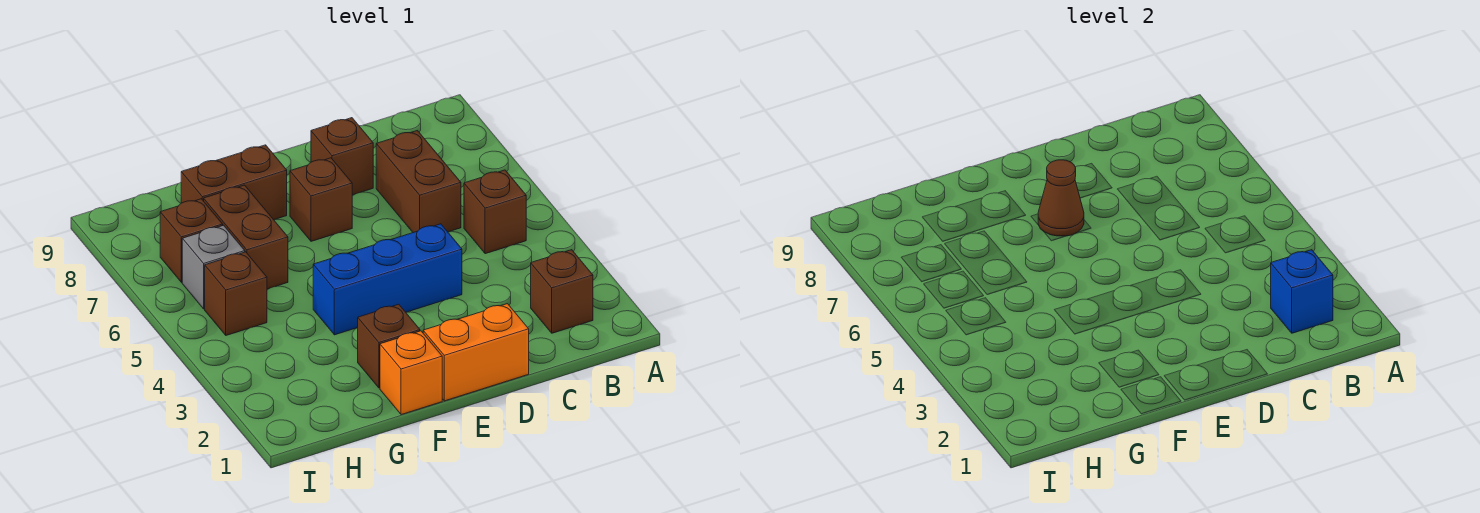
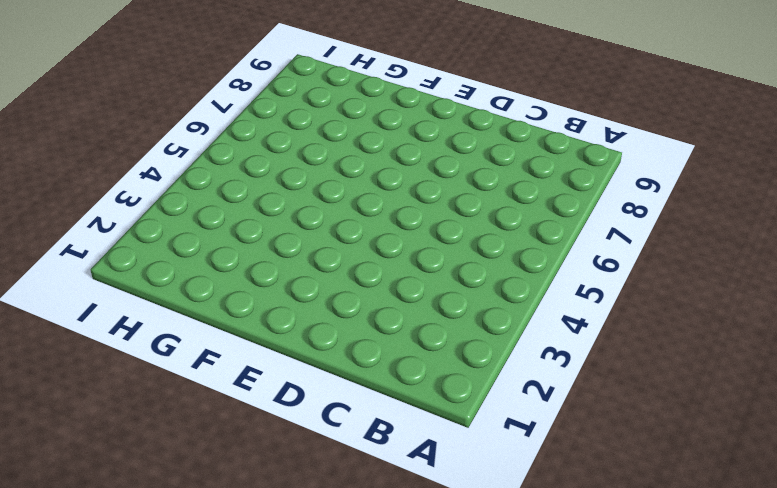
none -> brown 1x1 brick [531,250,593,333]
none -> brown 1x1 brick [464,170,526,254]
none -> brown 1x2 brick [376,131,461,232]

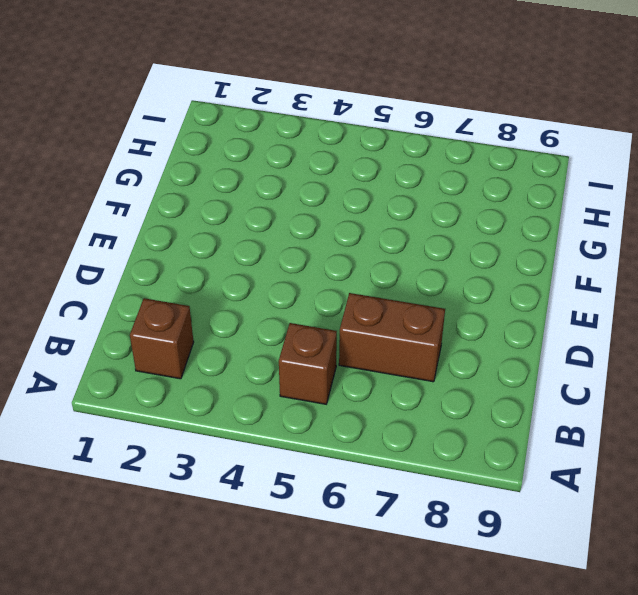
none -> orange 1x2 brick [423,304,529,401]
none -> blue 1x3 brick [313,224,462,335]
none -> brown 1x1 brick [311,118,373,195]

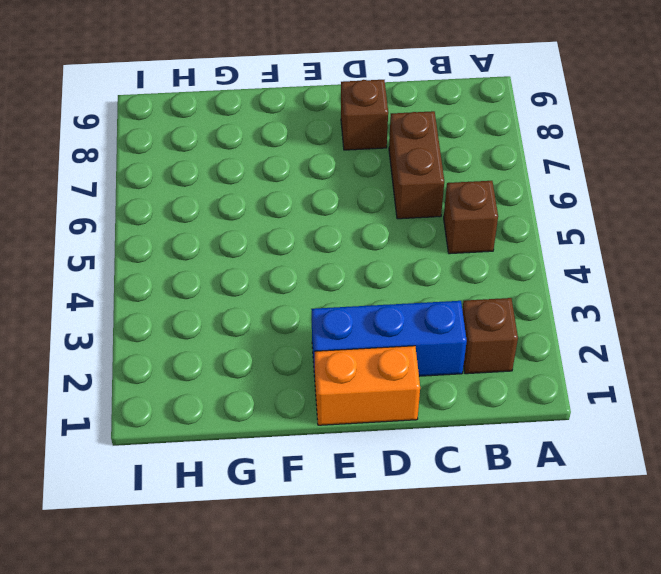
blue 1x3 brick [311,301,467,377] -> blue 1x3 brick moved to [313,224,462,335]
none -> brown 1x1 brick [290,158,352,241]
none -> orange 1x1 brick [380,331,442,415]
none -> brown 1x1 brick [358,304,420,388]

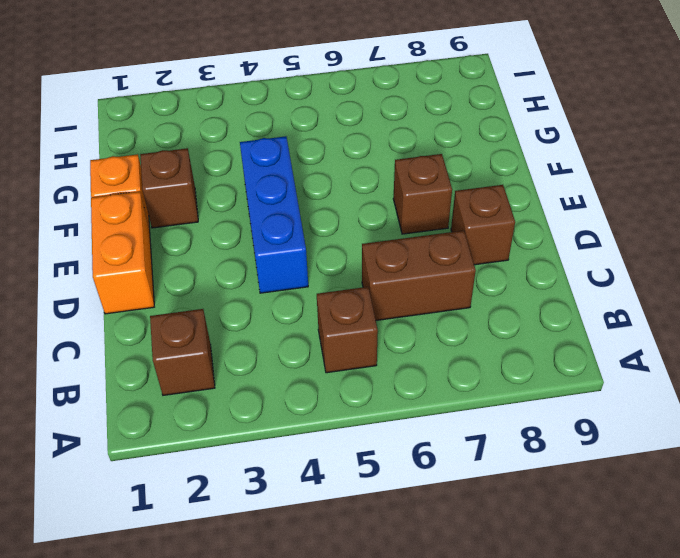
none -> brown 1x2 brick [181,145,287,220]
none -> brown 1x2 brick [204,185,288,289]
none -> brown 1x1 brick [205,252,267,335]

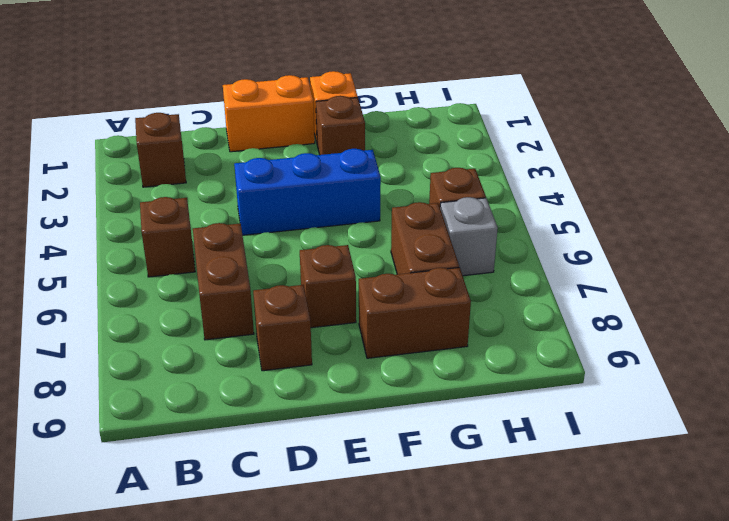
none -> brown 1x1 brick [160,199,223,282]
none -> blue 1x1 brick [1271,250,1333,333]
none -> brown 1x1 cone [1038,160,1084,236]

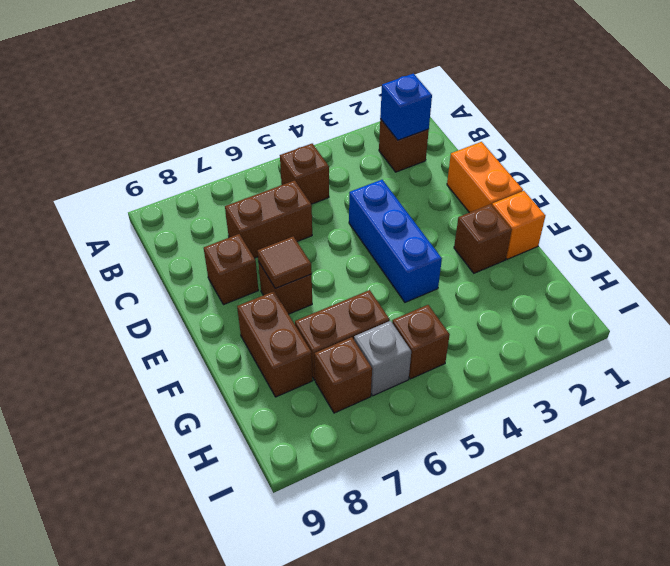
brown 1x1 tile [257,236,312,288] -> brown 1x1 cone [1038,160,1084,236]

